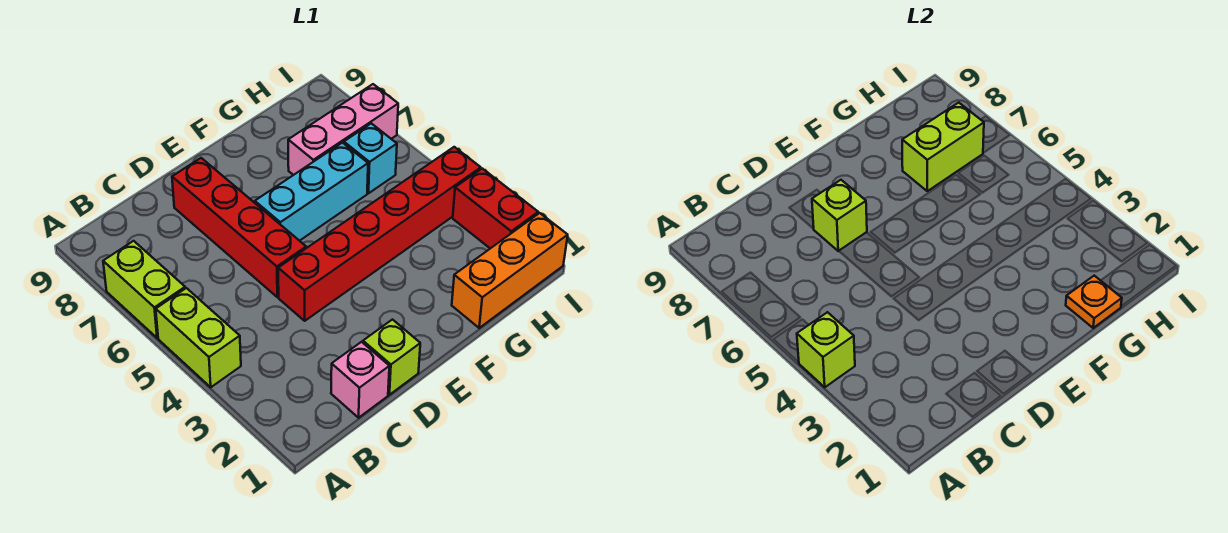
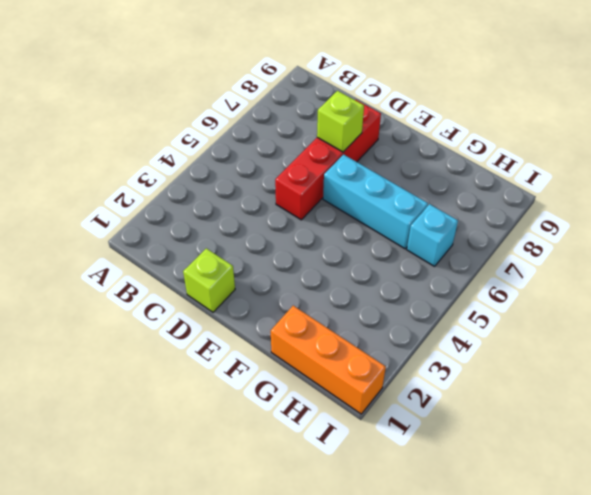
none -> lime 1x2 brick [156,288,241,387]
none -> lime 1x2 brick [103,241,185,338]
none -> pink 1x1 brick [331,342,389,418]

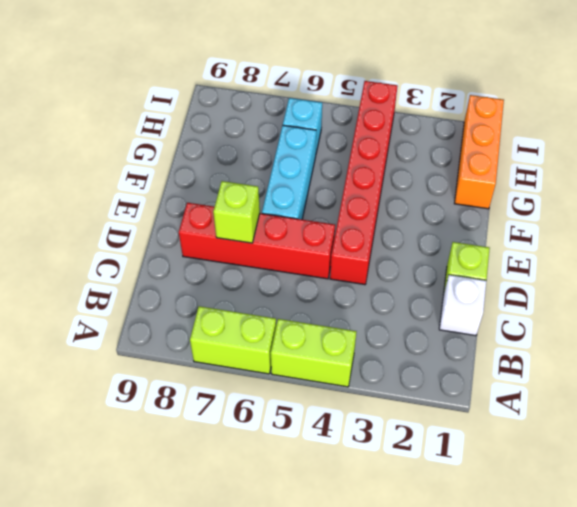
white 1x1 brick [439,275,486,336] -> pink 1x1 brick [331,342,389,418]
none -> pink 1x3 brick [288,84,398,175]
none -> red 1x2 brick [453,169,538,248]
none -> lime 1x1 brick [797,312,855,387]

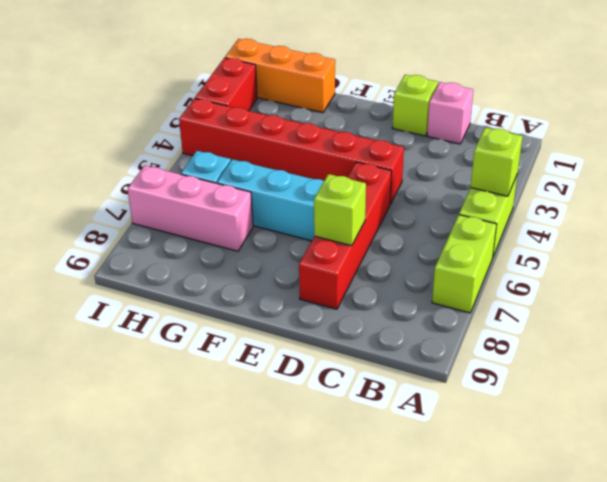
none -> orange 1x1 plate [1066,276,1122,328]
none -> lime 1x2 brick [902,103,984,191]

